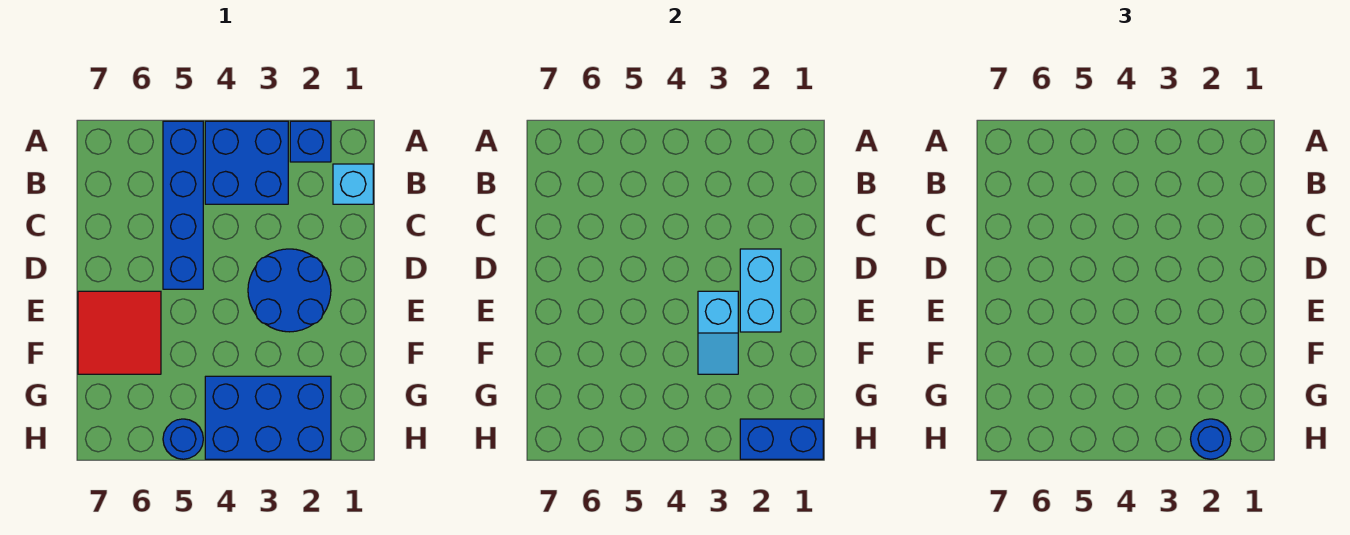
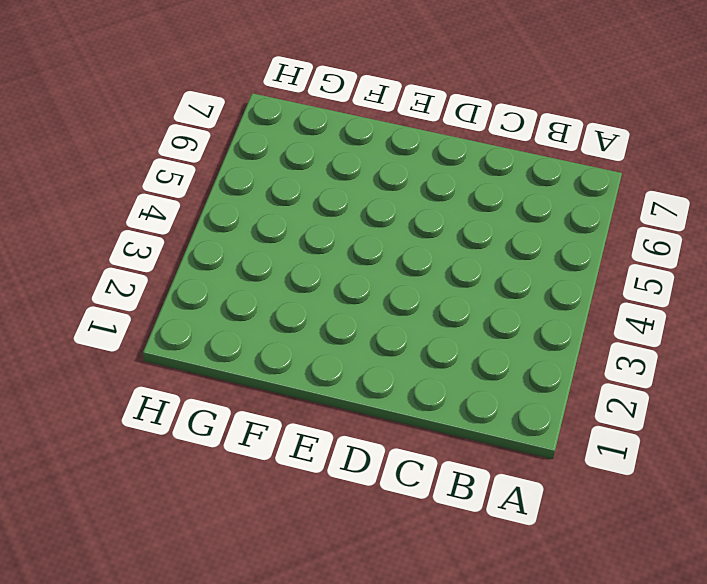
none -> blue 1x1 brick [290,121,331,162]
none -> blue 2x2 brick [205,121,288,204]
none -> blue 1x4 brick [163,121,203,289]

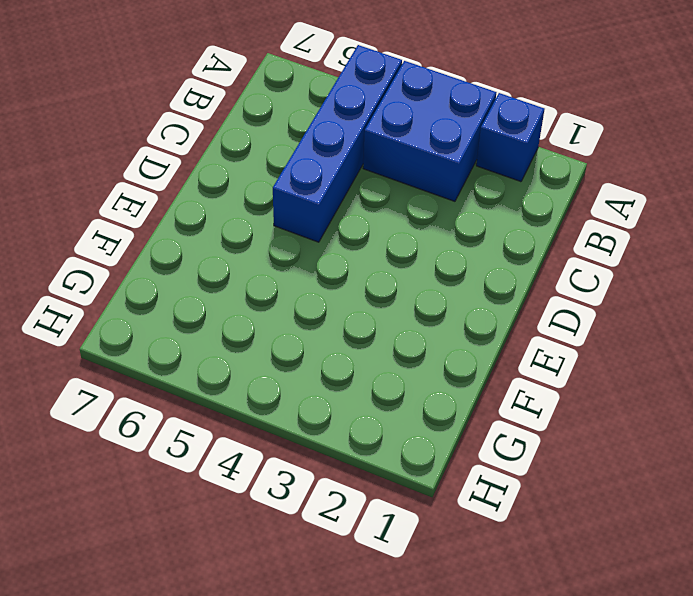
none -> cyan 1x1 brick [333,164,373,204]
none -> blue 2x2 round brick [248,249,331,332]
none -> red 2x2 tile [78,291,161,374]

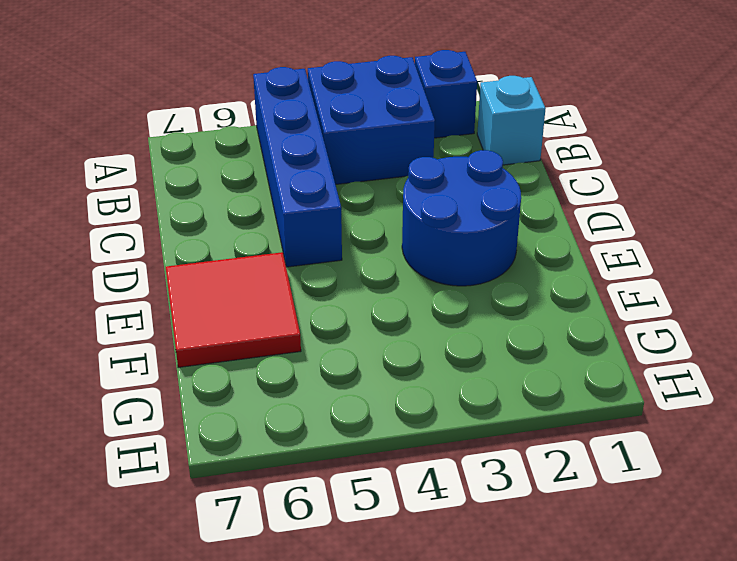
none -> blue 2x3 brick [205,376,331,459]
none -> blue 1x1 round brick [163,419,203,459]
none -> cyan 1x2 brick [740,249,781,332]

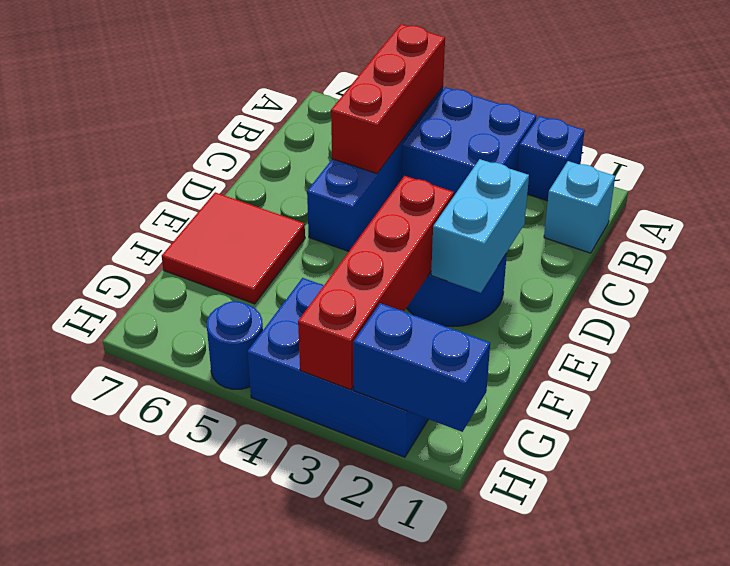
red 1x3 brick [331,24,445,174] -> none
red 1x4 brick [298,176,454,390] -> cyan 1x2 slope [698,291,738,374]
none -> blue 1x1 round brick [1191,419,1231,459]

